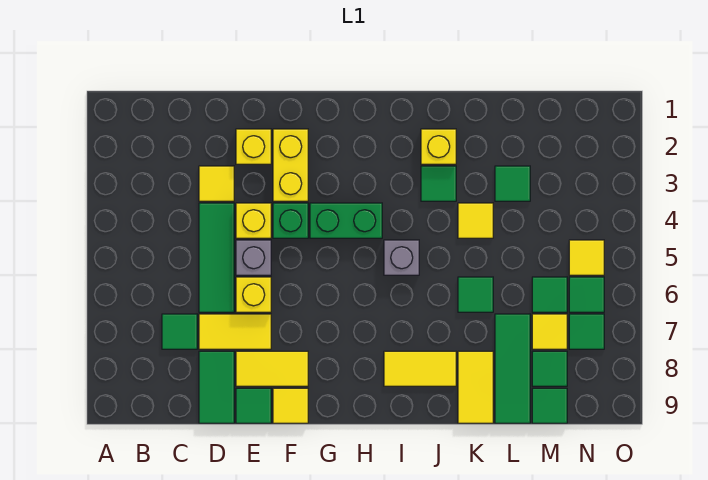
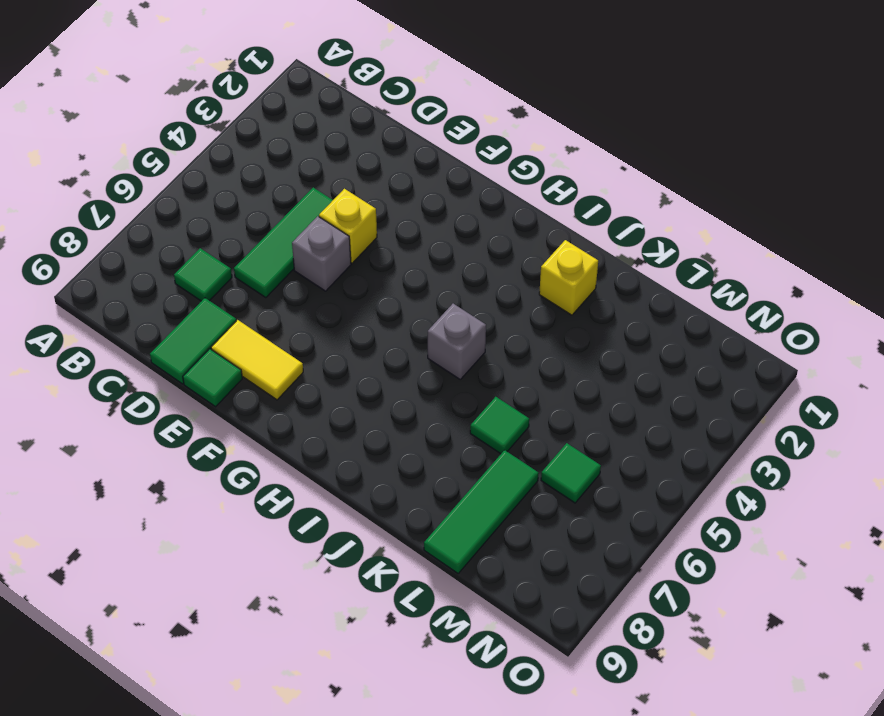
none -> yellow 1x1 tile [199,166,234,201]
none -> yellow 1x2 tile [199,314,271,349]
none -> yellow 1x1 brick [236,129,271,164]
none -> yellow 1x1 brick [236,277,271,312]

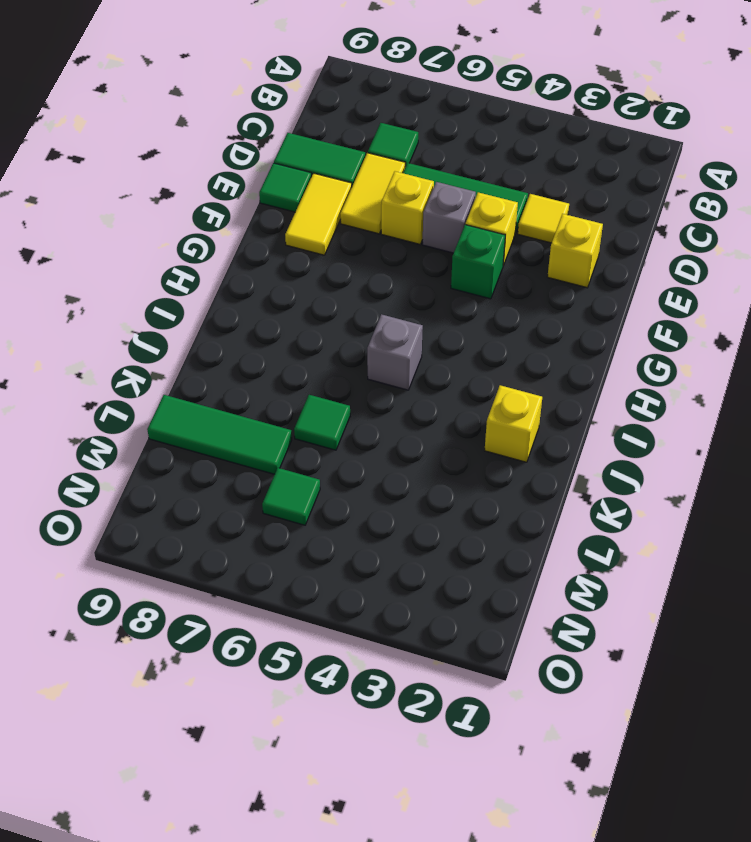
none -> yellow 1x2 brick [273,129,308,201]
none -> yellow 1x1 tile [273,388,308,423]
none -> green 1x2 brick [310,203,382,238]
none -> yellow 1x2 tile [384,351,456,386]

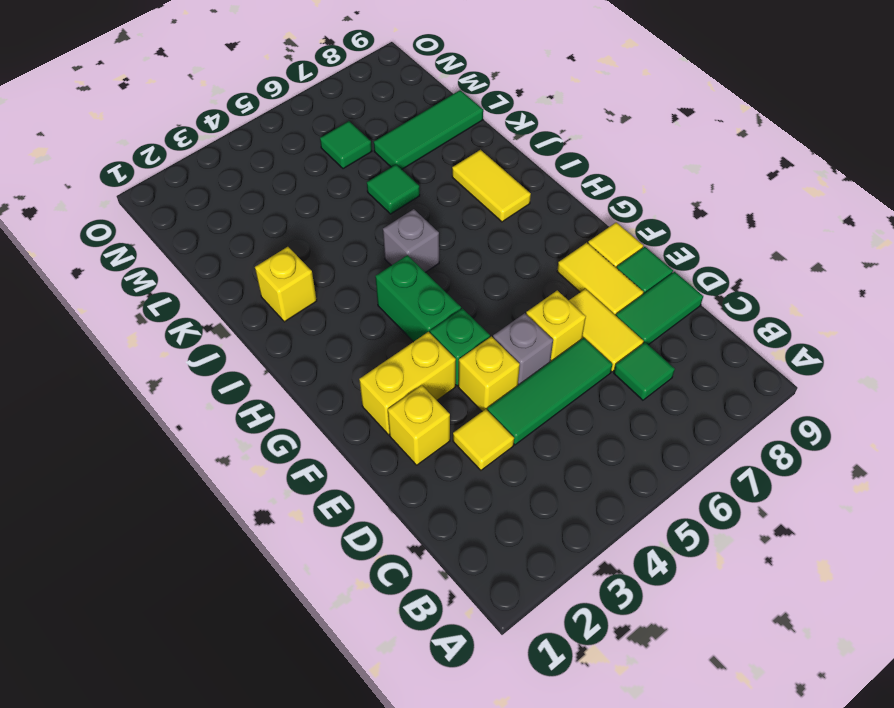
none -> green 1x1 tile [421,166,456,201]
none -> yellow 1x1 tile [458,203,493,238]
none -> yellow 1x2 tile [458,351,493,423]
none -> green 1x1 tile [495,166,530,201]

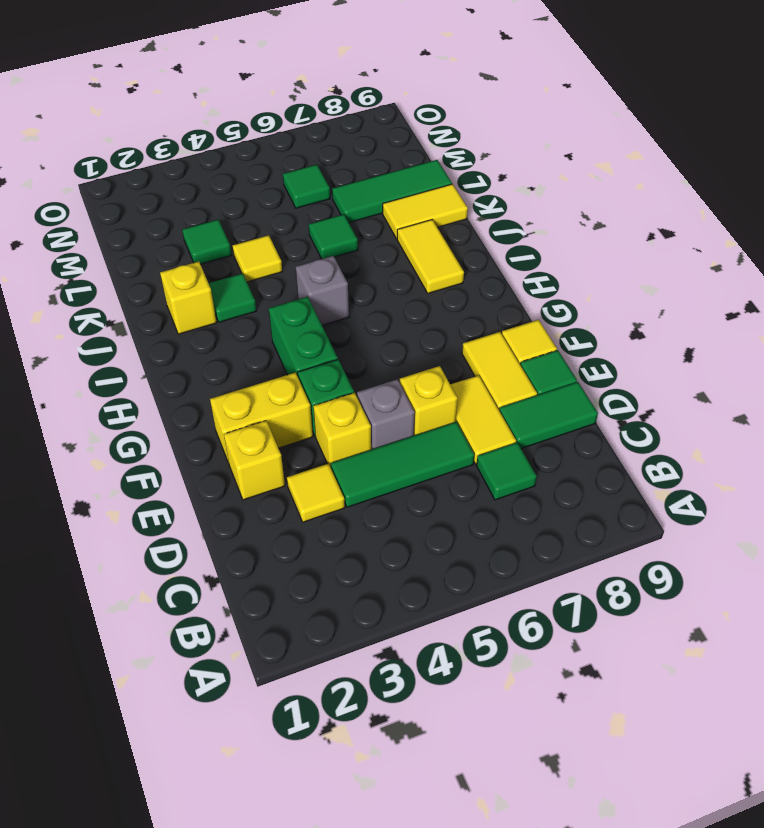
none -> yellow 1x1 tile [532,314,567,349]
none -> green 1x1 tile [532,351,567,386]
none -> green 1x1 tile [532,388,567,423]
none -> yellow 1x1 tile [569,240,604,275]

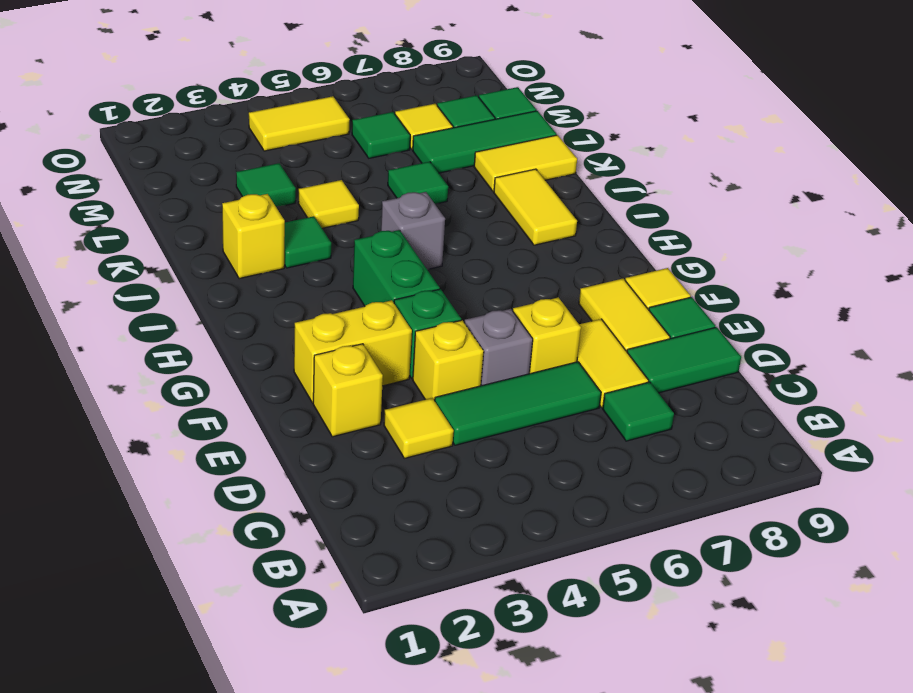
yellow 1x2 tile [249,96,350,151] -> yellow 1x1 tile [569,240,604,275]
none -> green 1x1 tile [569,277,604,312]
none -> green 1x1 tile [569,314,604,349]

